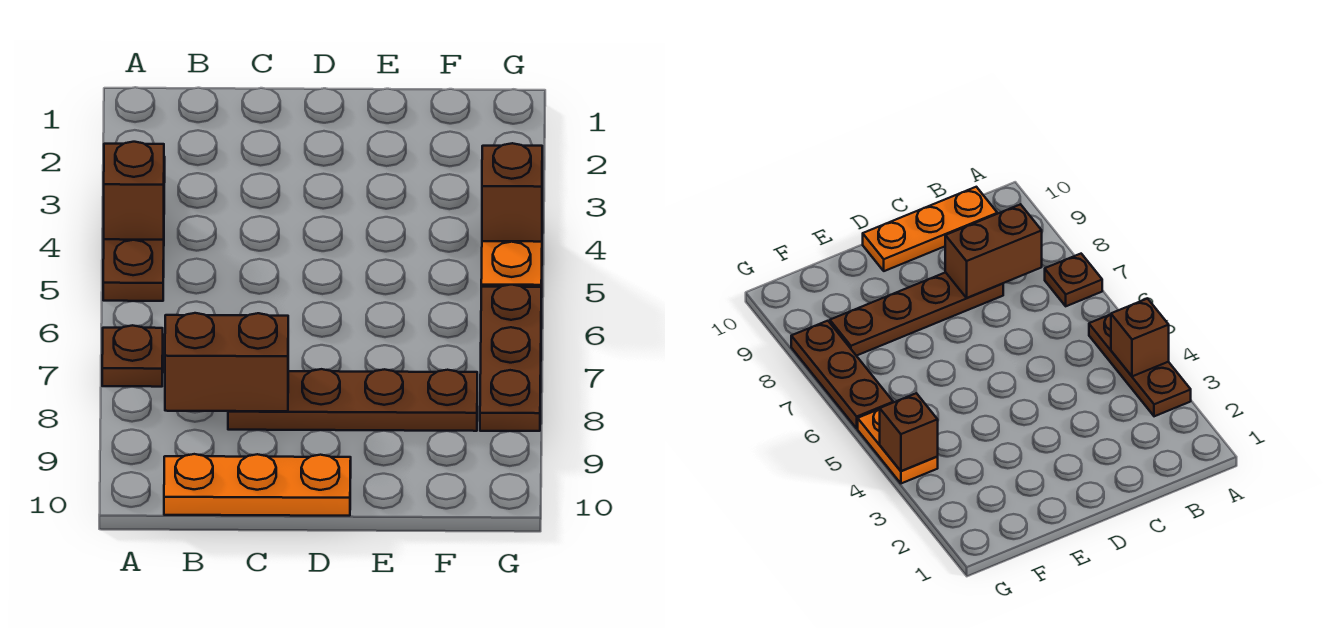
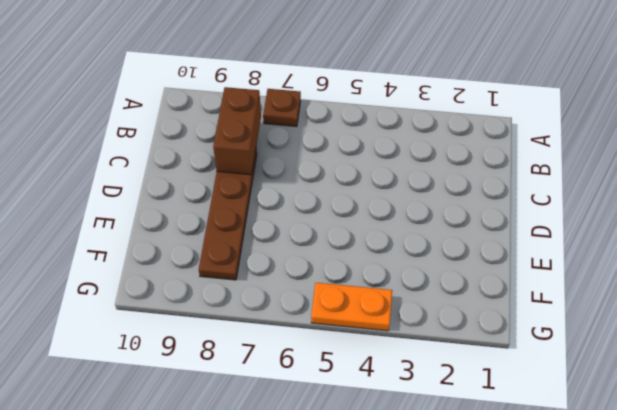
none -> brown 1x3 plate [103,157,165,301]
none -> orange 1x3 plate [164,454,351,516]

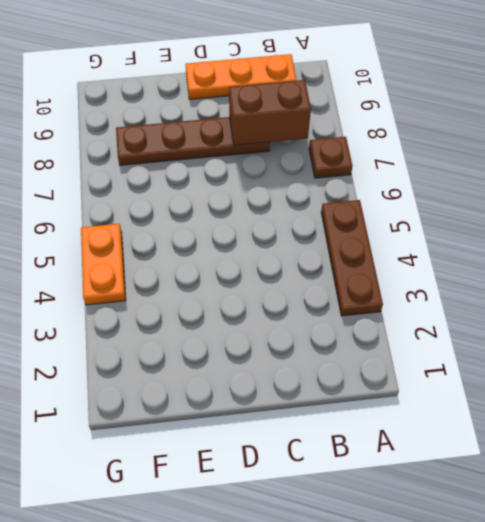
none -> brown 1x3 plate [480,285,541,431]
none -> brown 1x1 brick [104,142,164,240]

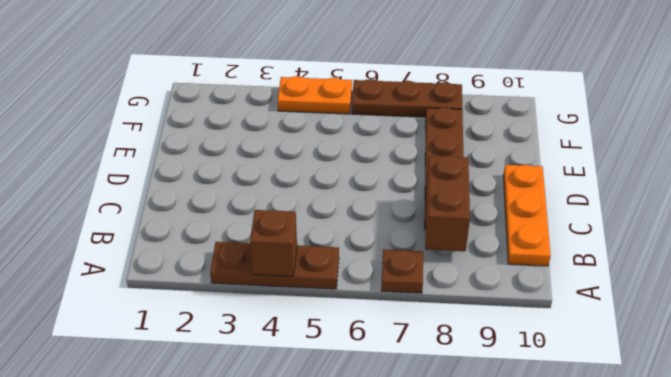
none -> brown 1x1 brick [482,143,542,242]

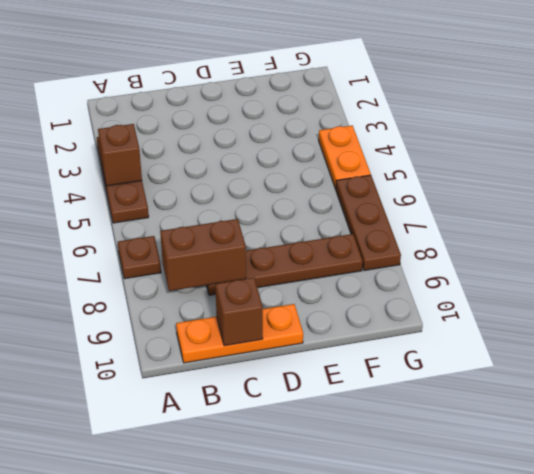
brown 1x1 brick [215,278,263,346] -> brown 1x1 brick moved to [482,143,542,242]

